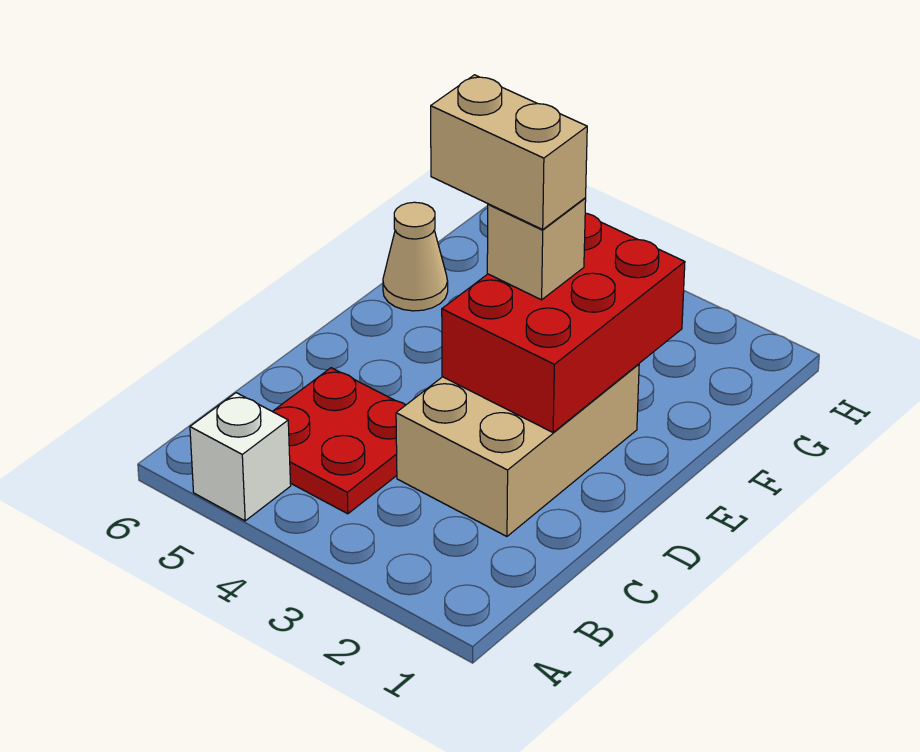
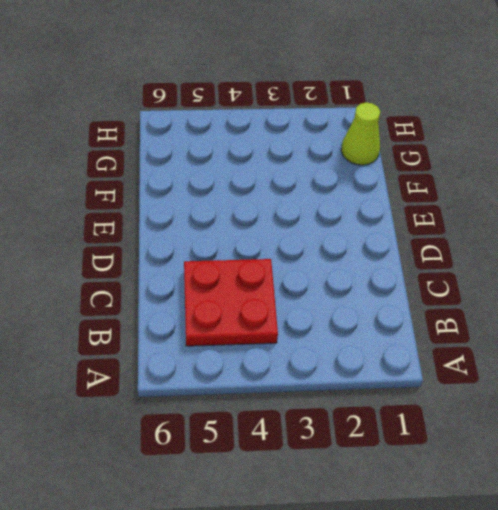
lime 1x1 cone [341,102,380,165] -> none
none -> white 1x1 brick [190,393,291,521]
none -> tan 2x3 brick [396,364,639,536]

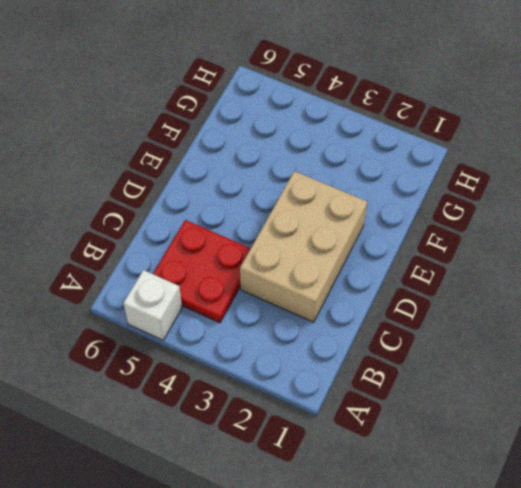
none -> tan 1x1 cone [383,202,448,311]
none -> red 2x3 brick [442,213,685,432]

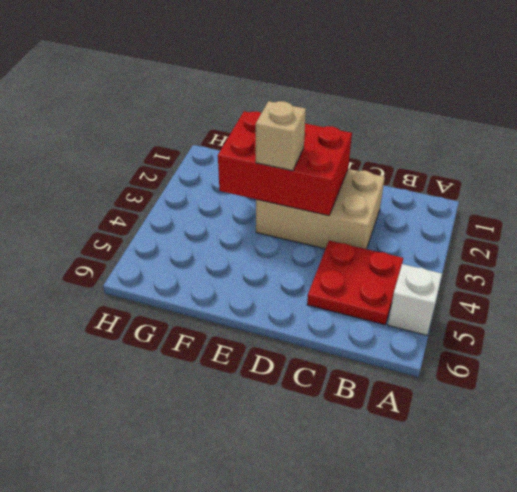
none -> tan 1x1 cone [383,202,448,311]
none -> tan 1x2 brick [431,75,587,229]

